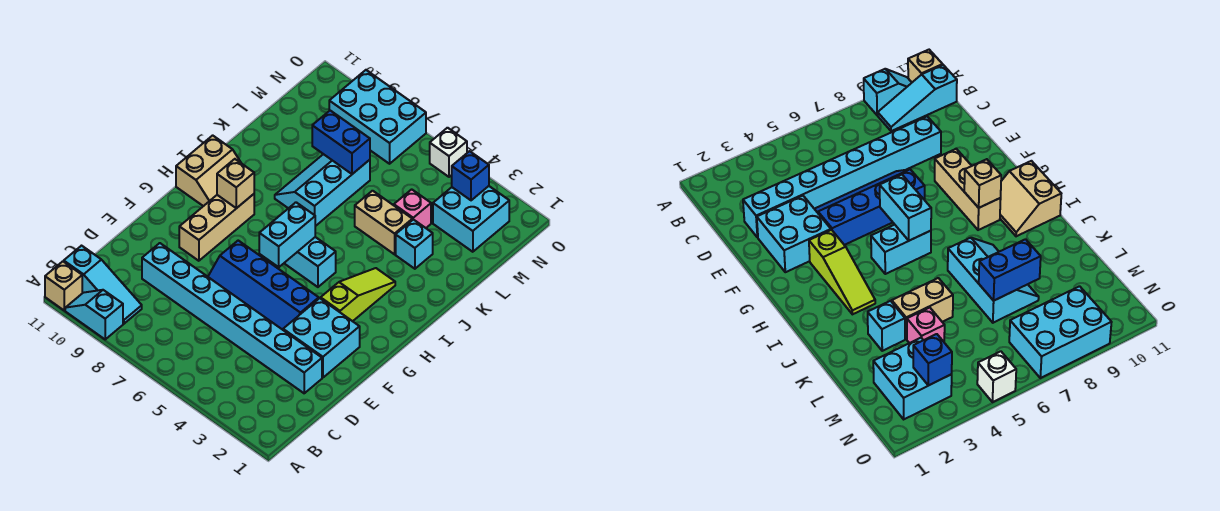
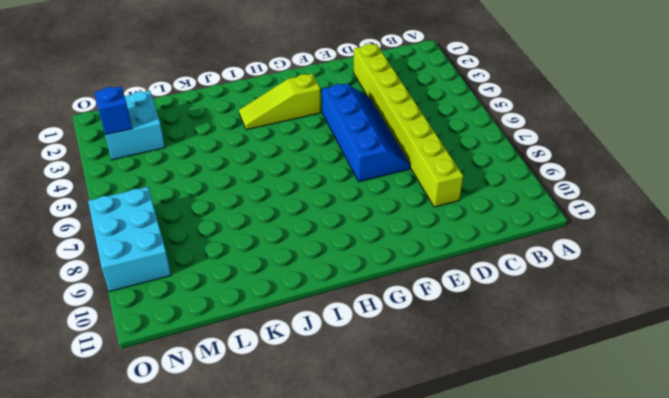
lime 1x8 brick [353,44,463,207] -> cyan 1x8 brick [142,243,322,393]
none -> cyan 1x2 slope [65,290,123,339]
none -> tan 1x1 brick [45,261,82,311]
none -> cyan 1x3 slope [64,246,142,324]

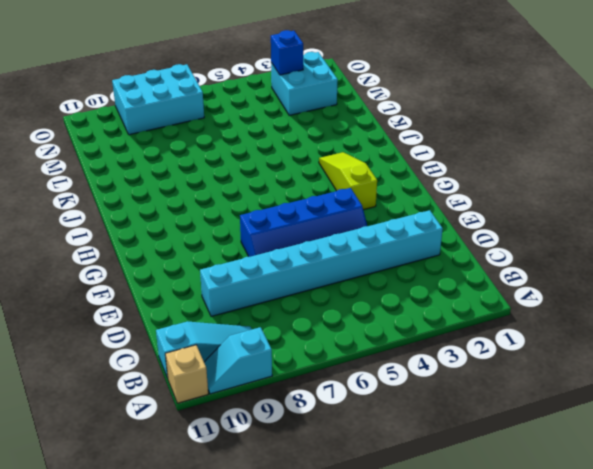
none -> cyan 2x2 brick [283,298,360,378]
none -> tan 1x3 brick [179,194,254,261]
none -> cyan 1x2 brick [284,237,336,287]

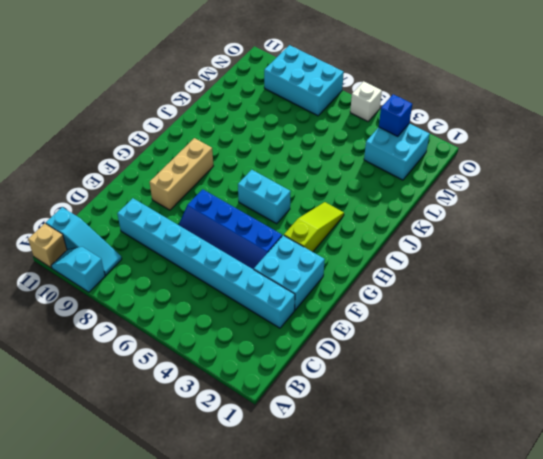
none -> tan 2x2 slope [176,135,241,206]
none -> cyan 2x3 slope [275,154,370,226]
none -> cyan 1x1 brick [396,219,433,269]

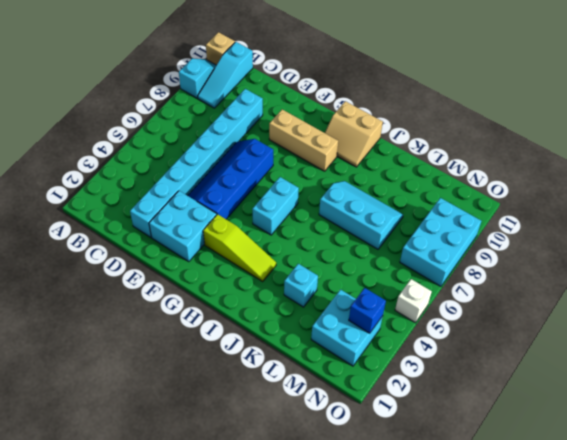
none -> tan 1x2 brick [355,191,412,254]
none -> pink 1x1 brick [394,189,431,228]
none -> cyan 1x2 brick [259,202,315,267]

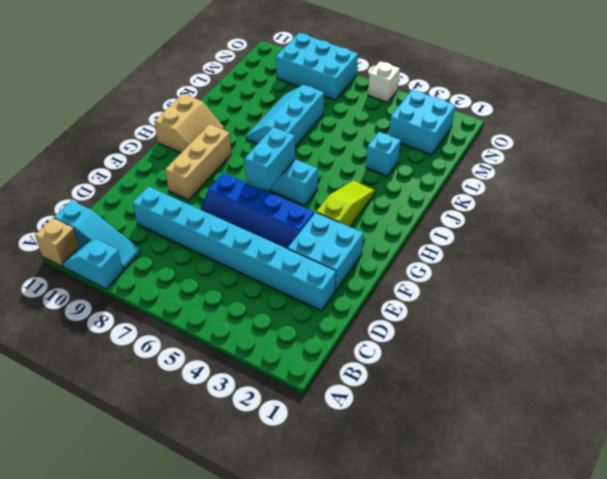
none -> tan 1x2 brick [355,191,412,254]
none -> pink 1x1 brick [394,189,431,228]
none -> tan 1x1 brick [217,159,254,208]

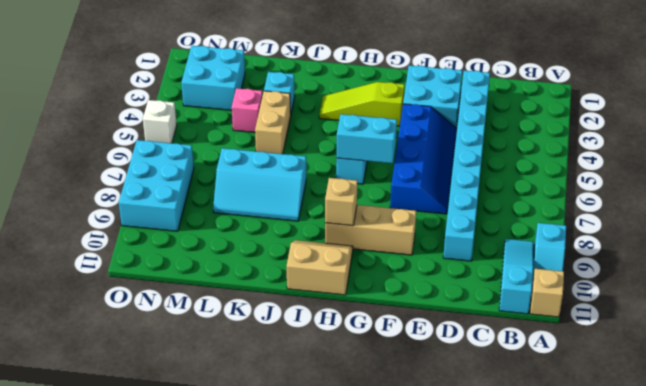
none -> blue 1x2 brick [312,111,370,174]
none -> blue 1x1 brick [452,151,489,200]

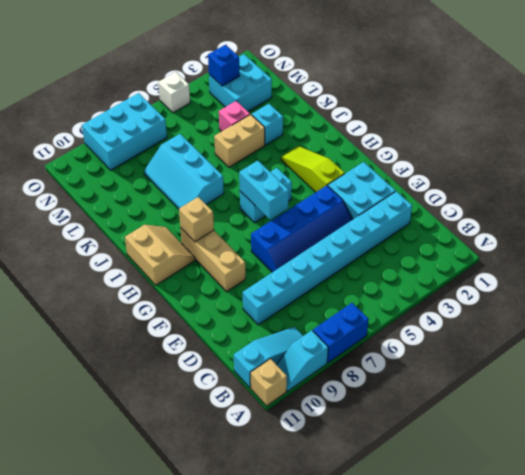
blue 1x2 brick [313,303,369,363] -> blue 1x2 brick moved to [312,111,370,174]

